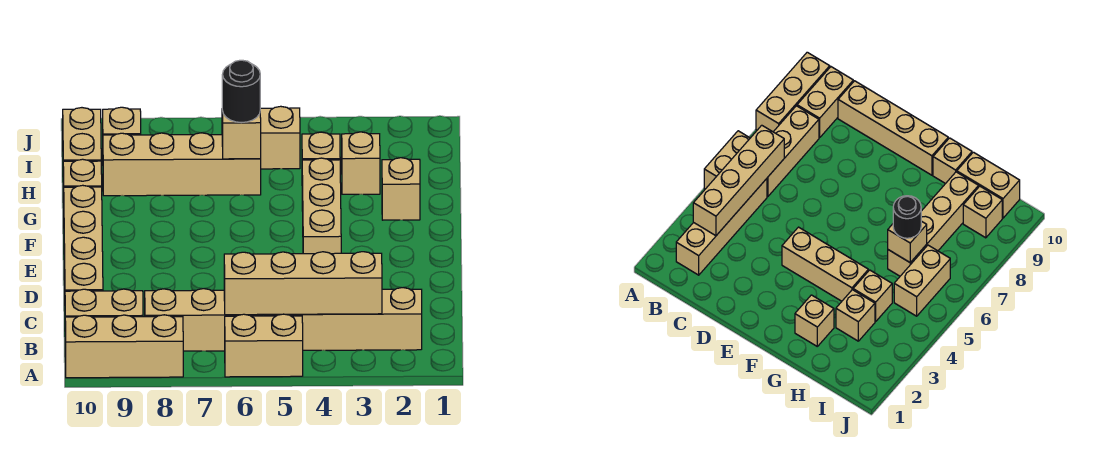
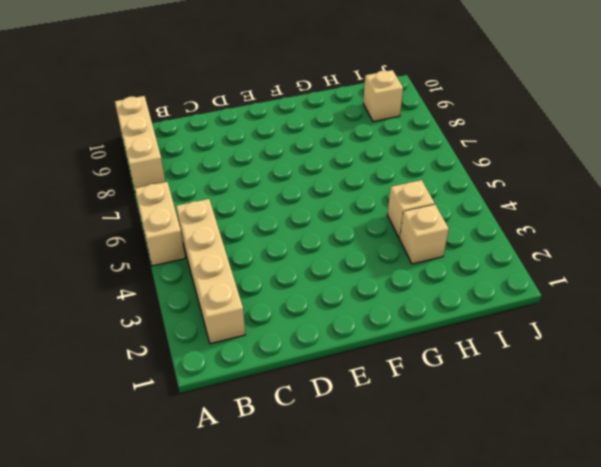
none -> tan 1x3 brick [145,289,263,351]
none -> tan 1x2 brick [65,289,143,317]
none -> tan 1x4 brick [64,185,103,291]

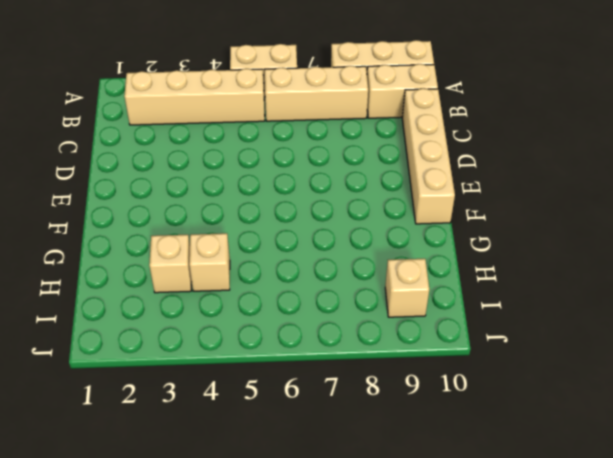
none -> tan 1x3 brick [302,158,341,254]
none -> tan 1x1 brick [382,158,420,220]
none -> tan 1x1 brick [63,159,102,202]

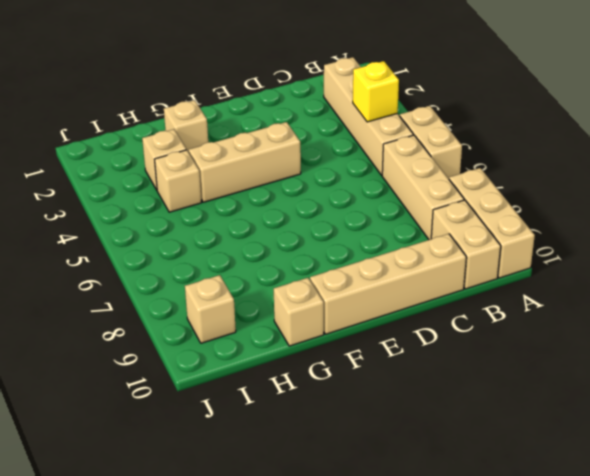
yellow 1x1 brick [353,61,399,122] -> tan 1x4 brick [224,252,382,315]
none -> tan 1x4 brick [103,133,261,196]
none -> tan 1x2 brick [63,108,101,161]
none -> tan 1x2 brick [260,106,300,169]

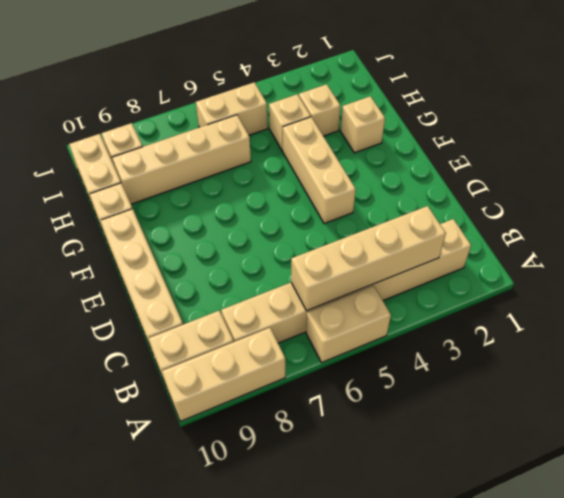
none -> tan 1x1 brick [222,111,261,159]
none -> black 1x1 round brick [222,60,260,123]

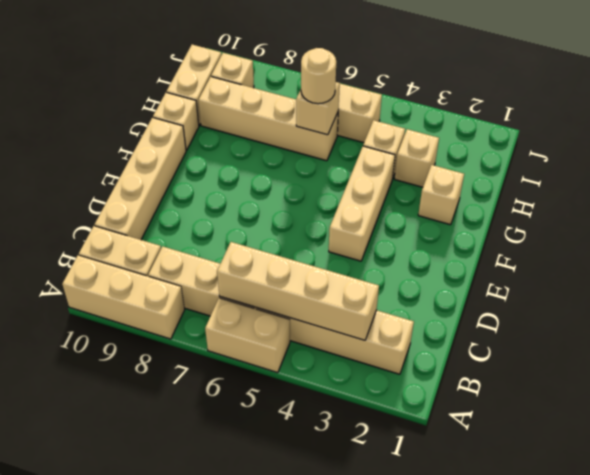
tan 1x1 round brick [301,48,336,104] -> black 1x1 round brick [222,60,260,123]

